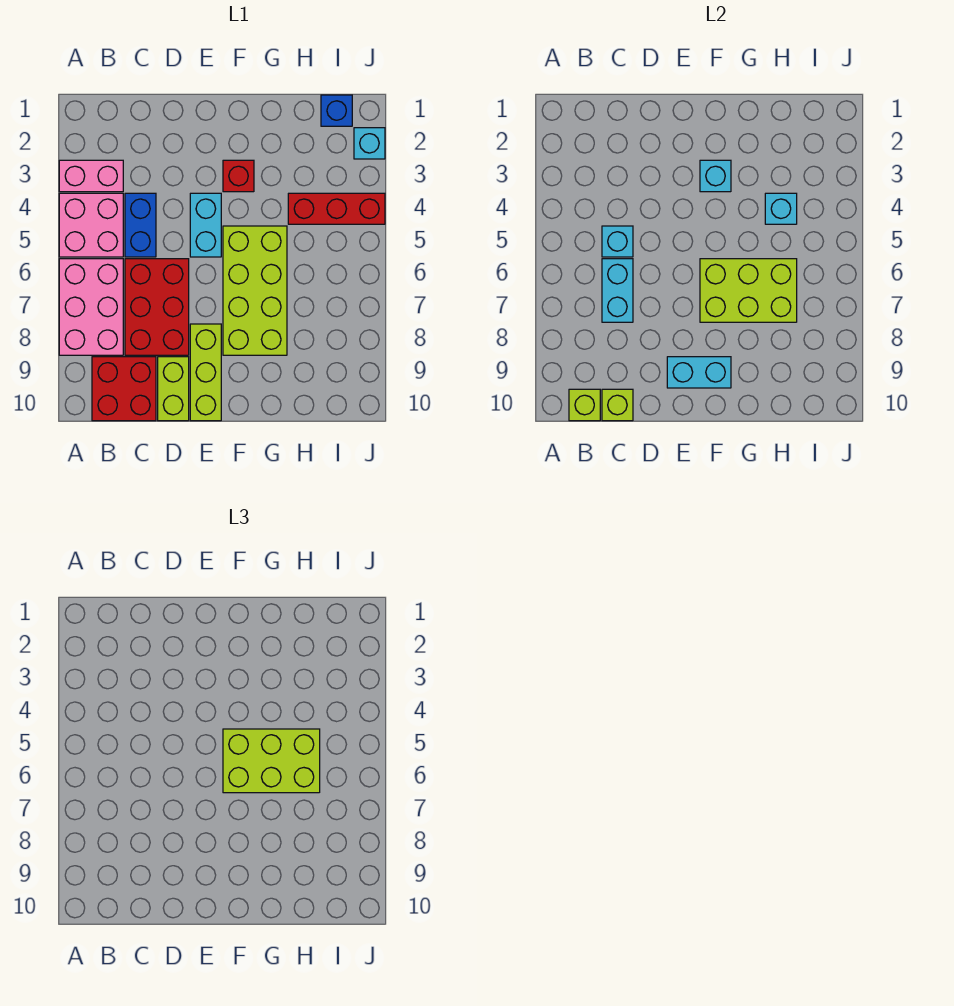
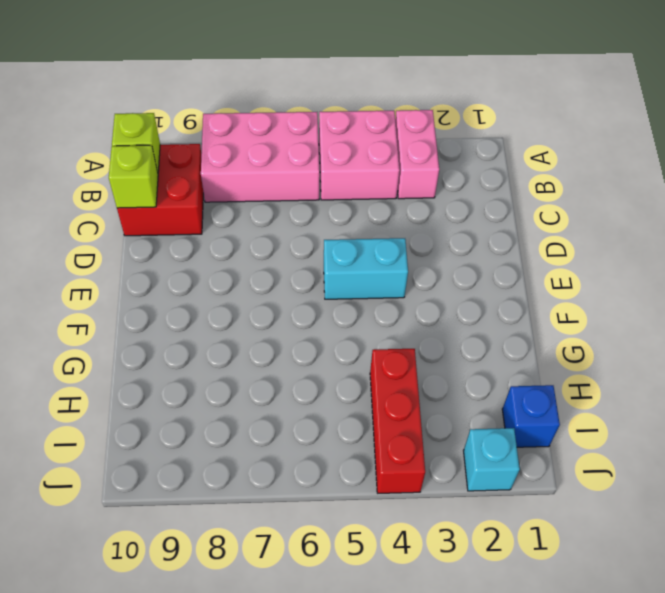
none -> blue 1x2 brick [125,193,156,257]
none -> red 2x3 brick [125,259,189,355]
none -> lime 1x2 brick [158,357,189,421]

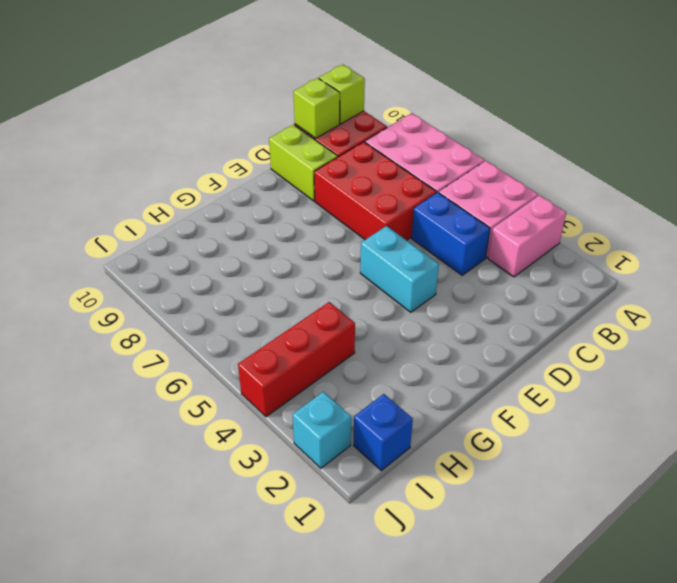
none -> lime 1x3 brick [190,324,221,421]
none -> red 1x1 brick [223,160,254,192]
none -> lime 2x4 brick [223,226,287,355]

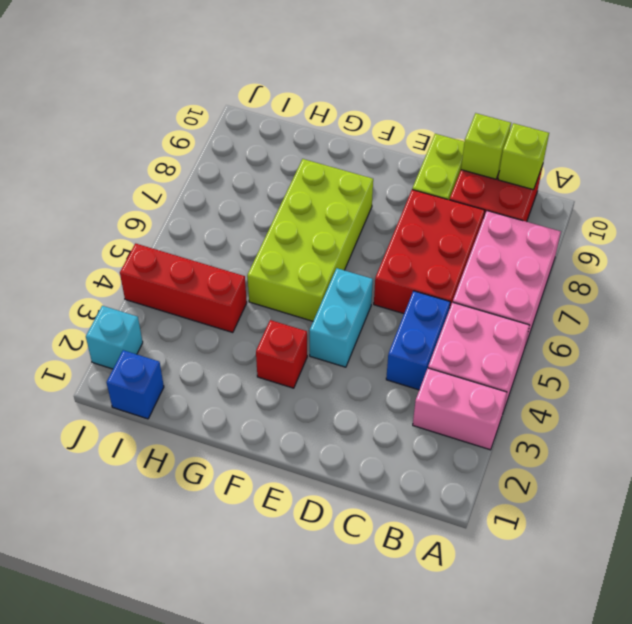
none -> lime 1x3 brick [190,324,221,421]
none -> cyan 1x1 brick [602,226,633,257]
none -> cyan 1x2 brick [602,259,633,322]

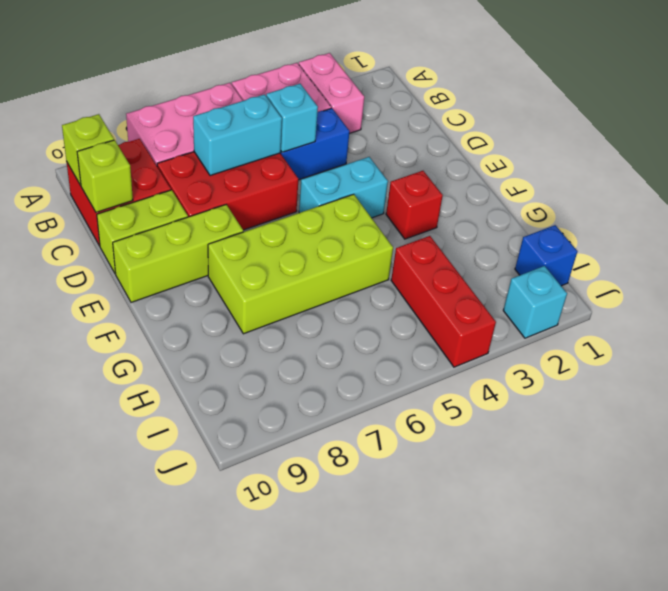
none -> cyan 1x2 brick [667,357,731,388]
none -> cyan 1x1 brick [700,160,731,192]
none -> lime 2x3 brick [700,259,797,322]

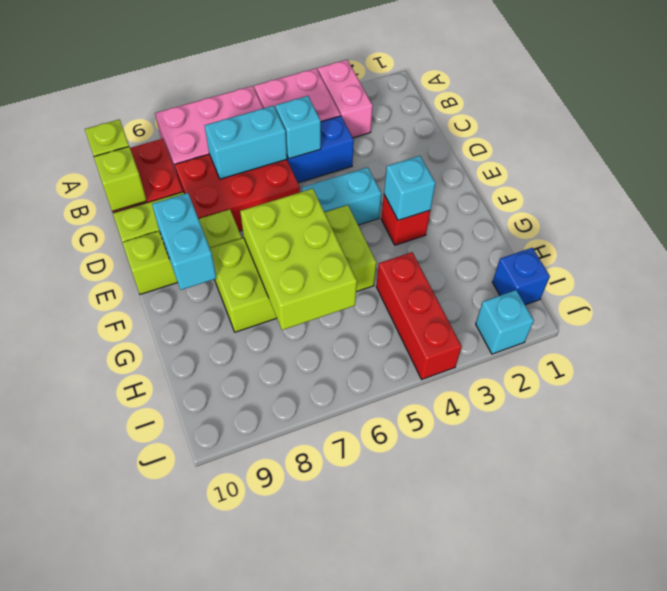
none -> cyan 1x1 brick [765,193,797,224]
none -> lime 2x3 brick [223,729,320,793]

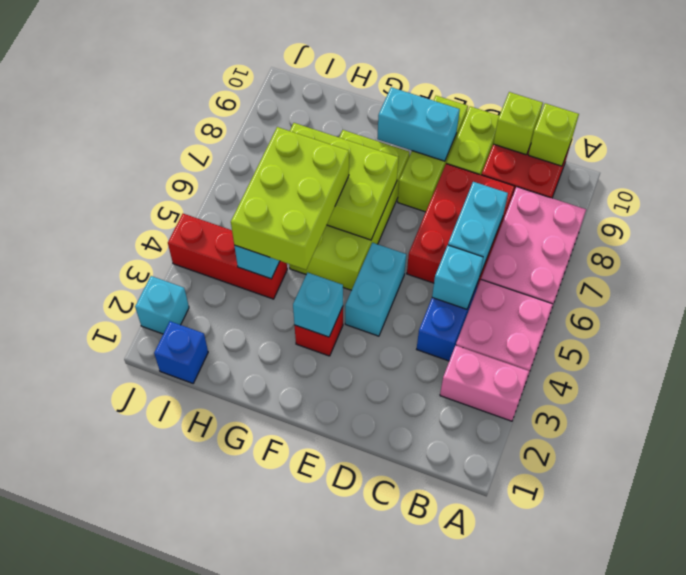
lime 2x3 brick [231,127,349,270] -> lime 2x3 brick turned to [223,729,320,793]

